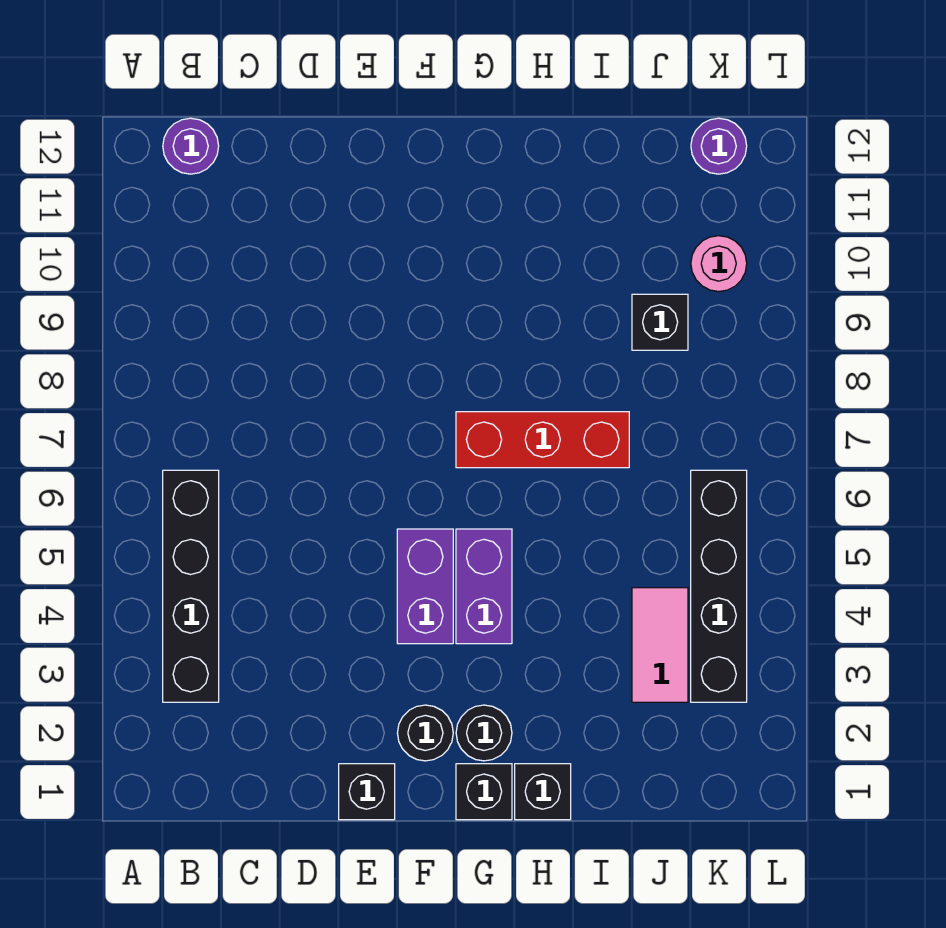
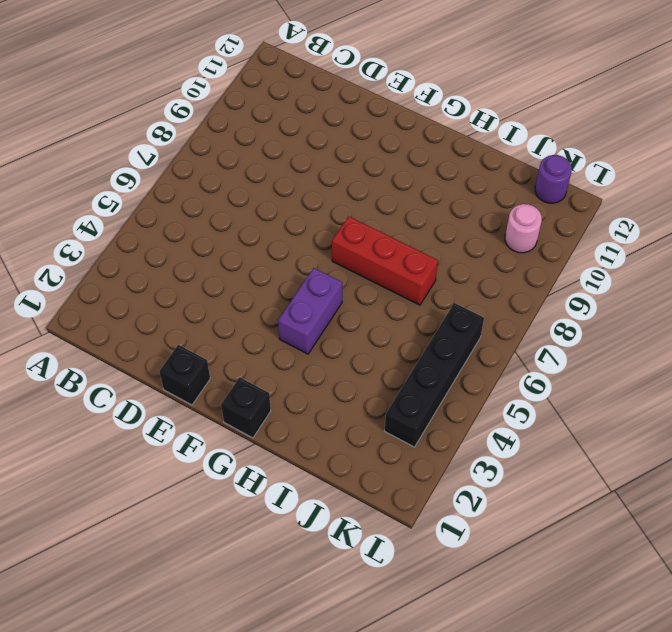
none -> black 1x4 brick [163,470,219,702]
none -> purple 1x1 round brick [163,118,219,174]
none -> black 1x1 round brick [398,705,453,761]

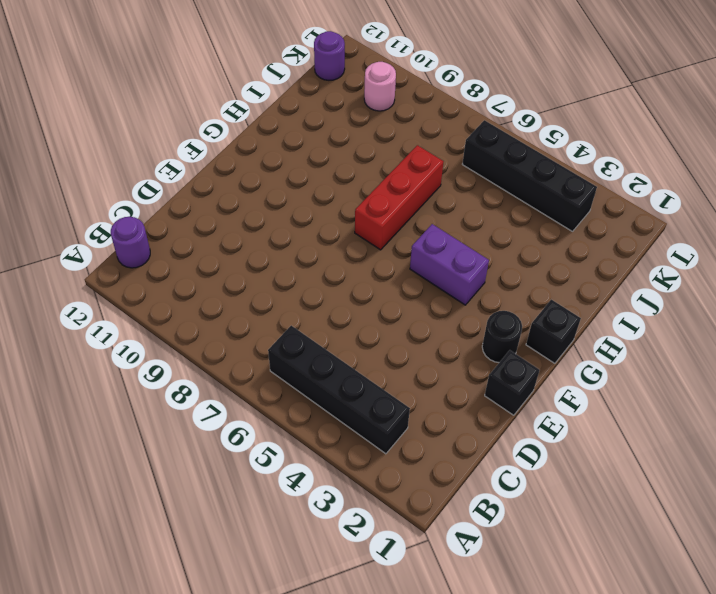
none -> purple 1x2 brick [397,529,453,644]
none -> black 1x1 round brick [456,705,512,761]
none -> black 1x1 brick [515,764,571,820]

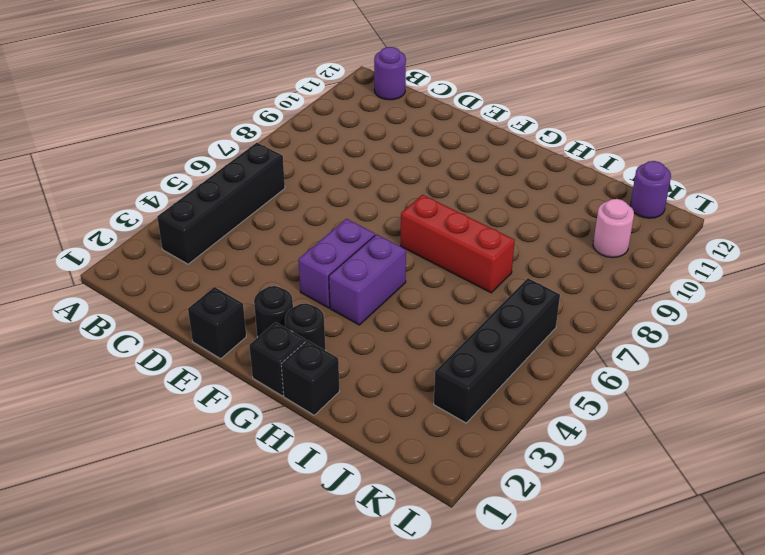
none -> pink 1x2 tile [632,588,688,702]
none -> black 1x1 brick [632,294,688,350]

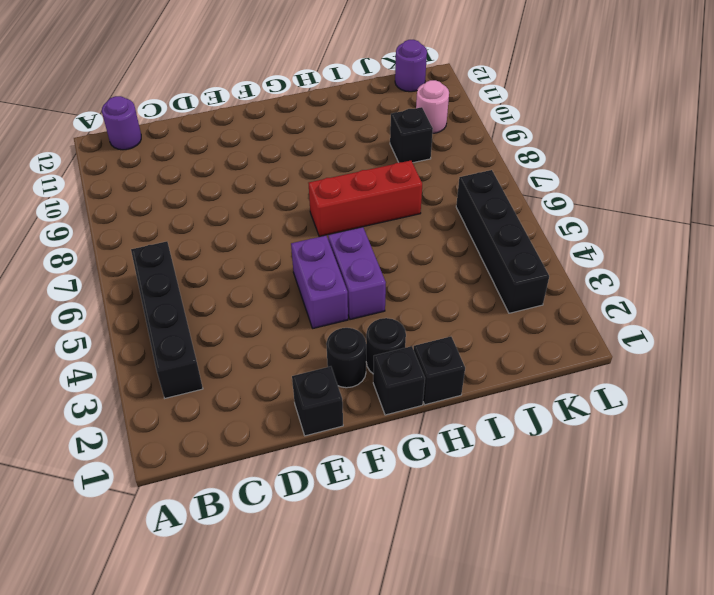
none -> pink 1x2 tile [632,588,688,702]

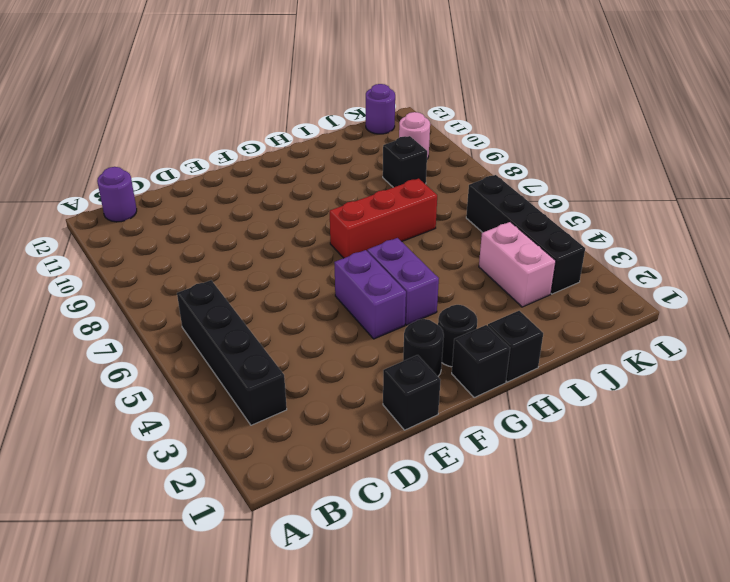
pink 1x2 brick [479,222,556,307] -> pink 1x2 tile [632,588,688,702]

